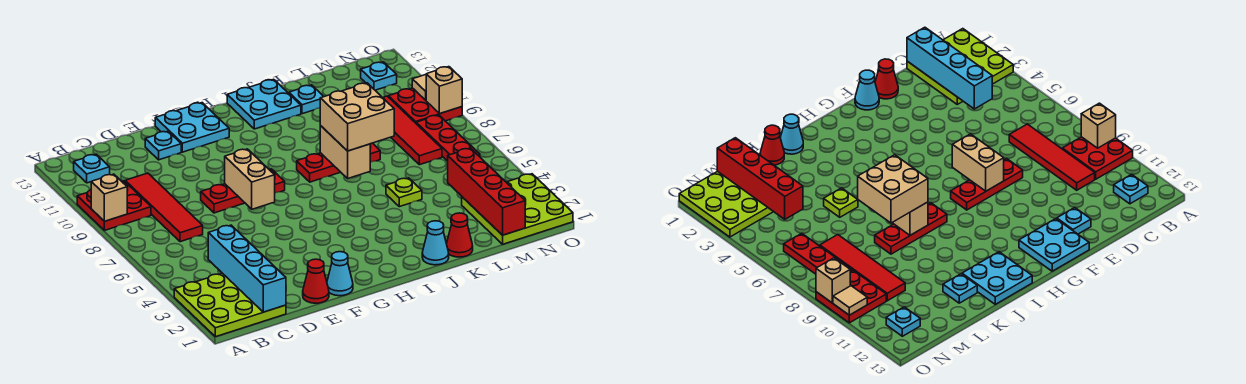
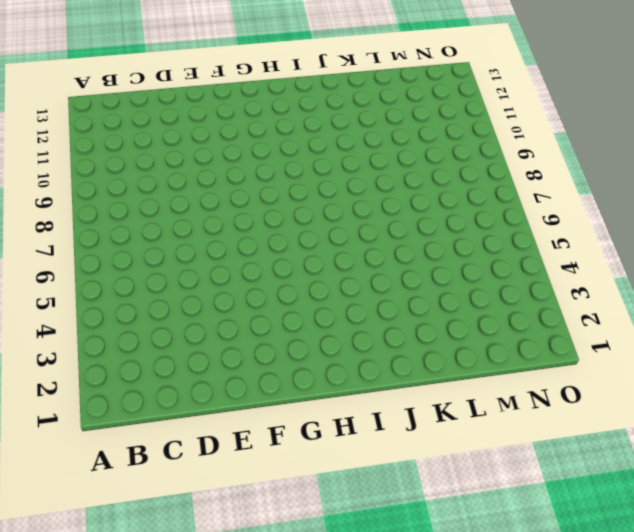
none -> lime 3x3 plate [174,273,286,337]
none -> red 2x2 plate [77,181,151,230]
none -> cyan 1x1 plate [74,154,110,183]

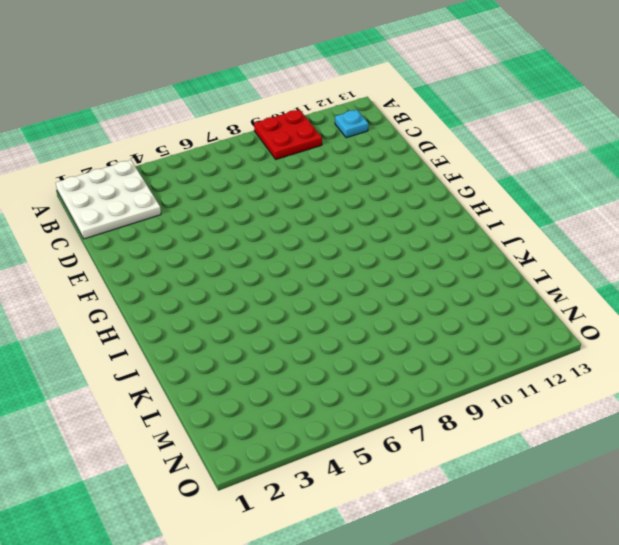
white 3x3 plate [56,160,161,239] -> lime 3x3 plate [174,273,286,337]
none -> red 1x4 tile [125,173,203,242]
none -> red 1x1 cone [303,259,329,303]
none -> red 1x3 plate [201,169,285,213]

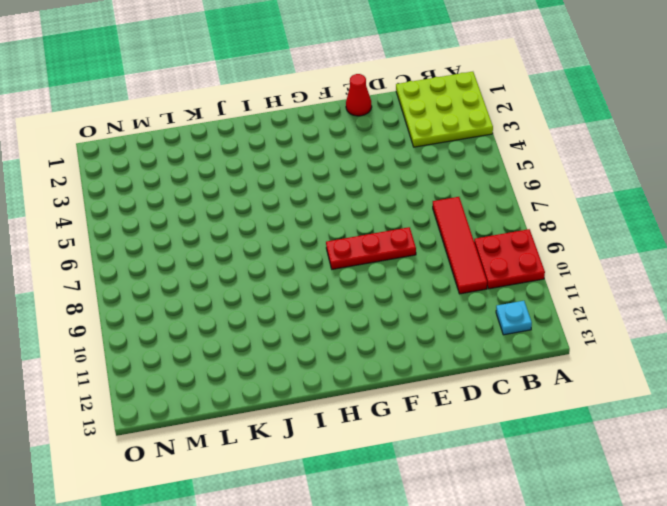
none -> cyan 1x1 plate [145,131,181,160]
none -> cyan 1x1 cone [327,252,353,296]
none -> cyan 2x2 plate [155,103,229,152]

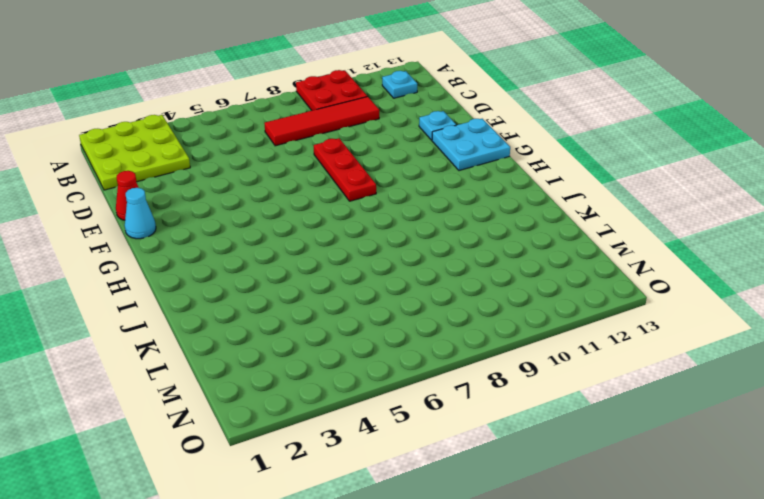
none -> red 1x3 plate [297,143,380,182]
none -> cyan 2x2 plate [227,79,301,129]
none -> cyan 1x1 cone [422,221,449,265]

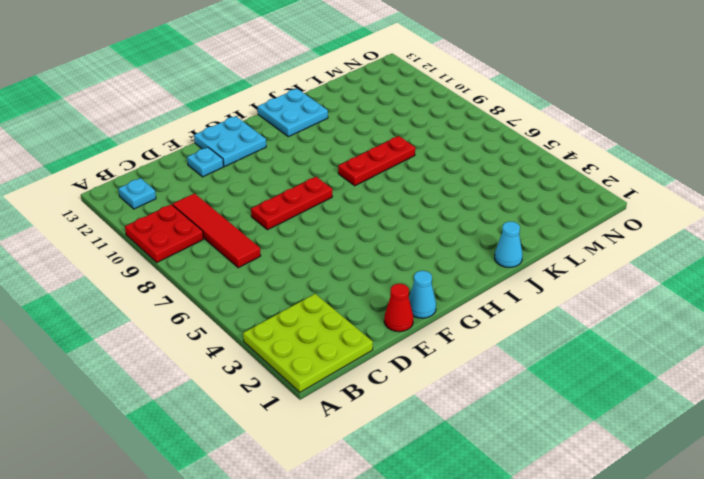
none -> red 1x1 cone [447,213,473,257]
none -> lime 1x1 plate [386,178,422,207]
none -> cyan 1x1 plate [289,85,324,114]

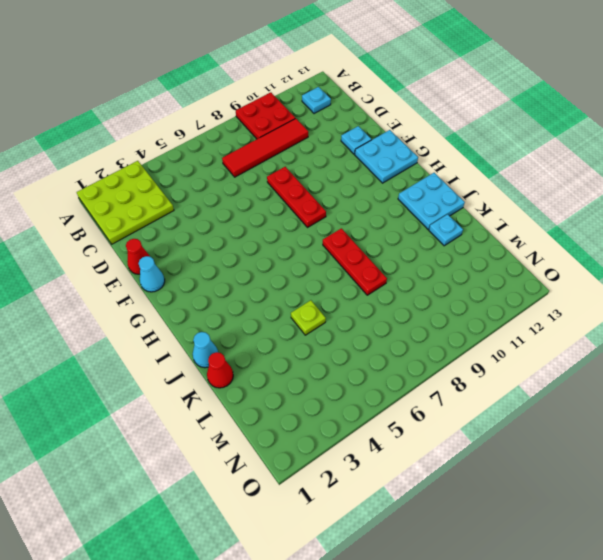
none -> lime 3x3 plate [462,174,573,244]
none -> red 1x4 tile [383,96,442,165]
none -> red 1x3 plate [416,115,480,161]

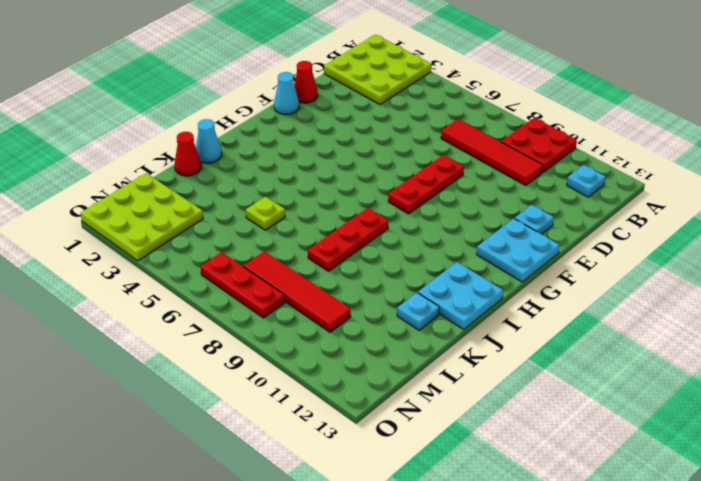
none -> red 2x2 plate [388,88,462,123]
none -> cyan 1x1 plate [361,62,397,90]
none -> tan 1x1 brick [91,174,127,221]

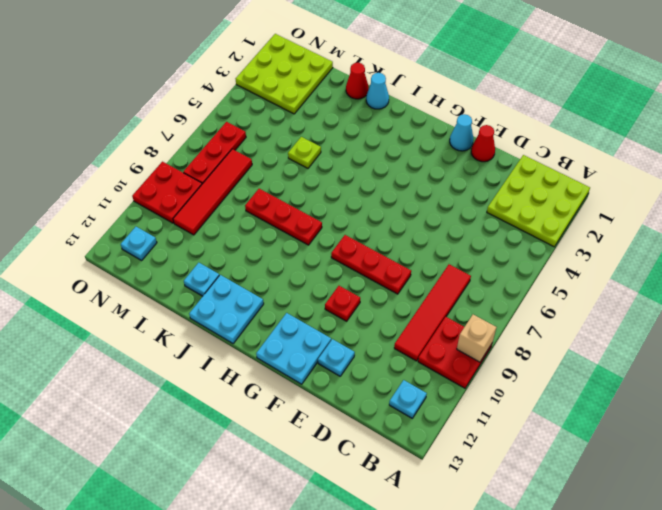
red 1x1 plate [325,286,360,321] -> none
none -> cyan 1x4 brick [208,225,286,312]
none -> tan 1x2 brick [225,149,275,209]
none -> tan 1x2 brick [320,125,370,178]

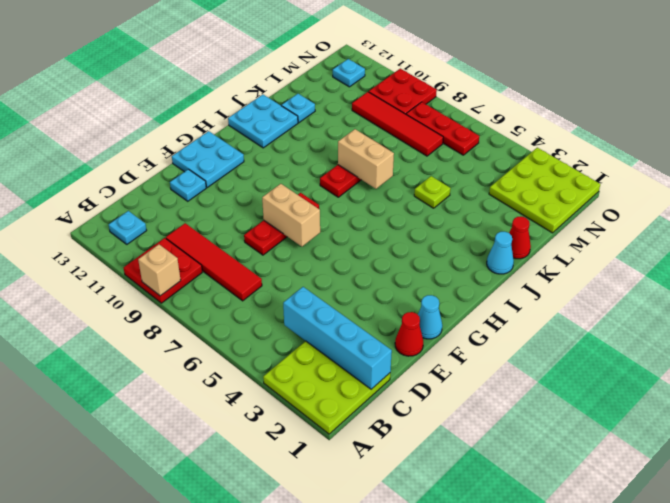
none -> red 1x4 brick [448,148,525,235]
none -> tan 1x1 brick [426,67,462,114]
none -> tan 1x1 tile [412,75,426,100]

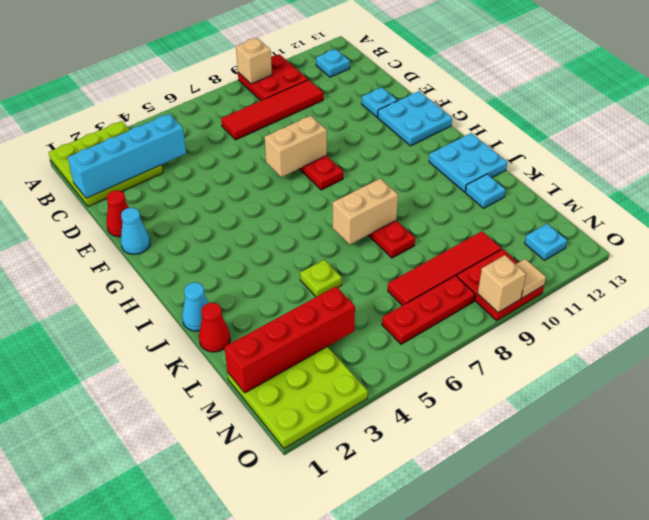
none -> tan 2x2 brick [320,83,394,151]

